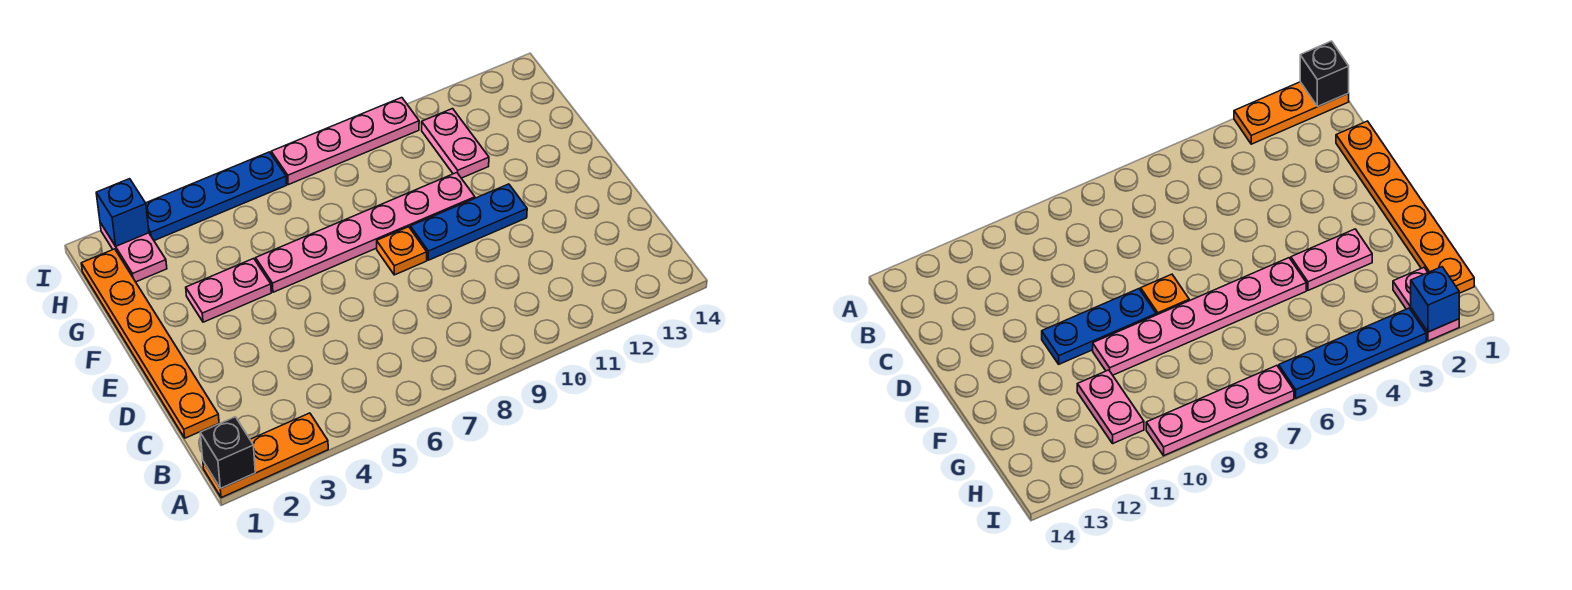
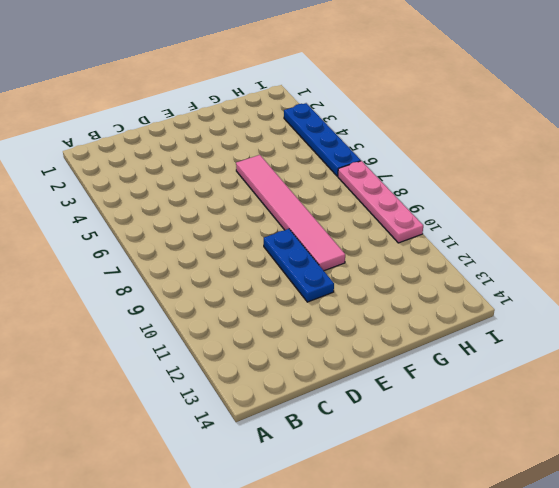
pink 1x6 tile [236,155,345,271] -> pink 1x6 plate [256,173,475,292]
none -> orange 1x3 plate [203,413,328,498]
none -> orange 1x6 plate [81,249,219,438]
none -> orange 1x1 plate [377,227,427,275]

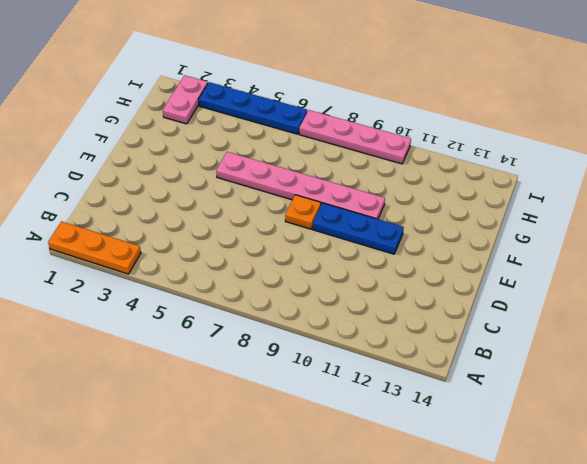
none -> orange 1x6 plate [81,249,219,438]
none -> pink 1x2 plate [186,258,271,322]
none -> pink 1x2 plate [422,109,489,178]

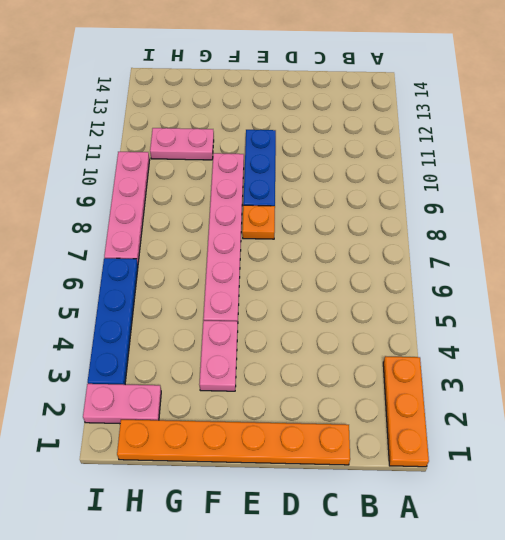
none -> black 1x1 brick [200,417,255,489]
none -> blue 1x1 brick [96,179,149,246]

